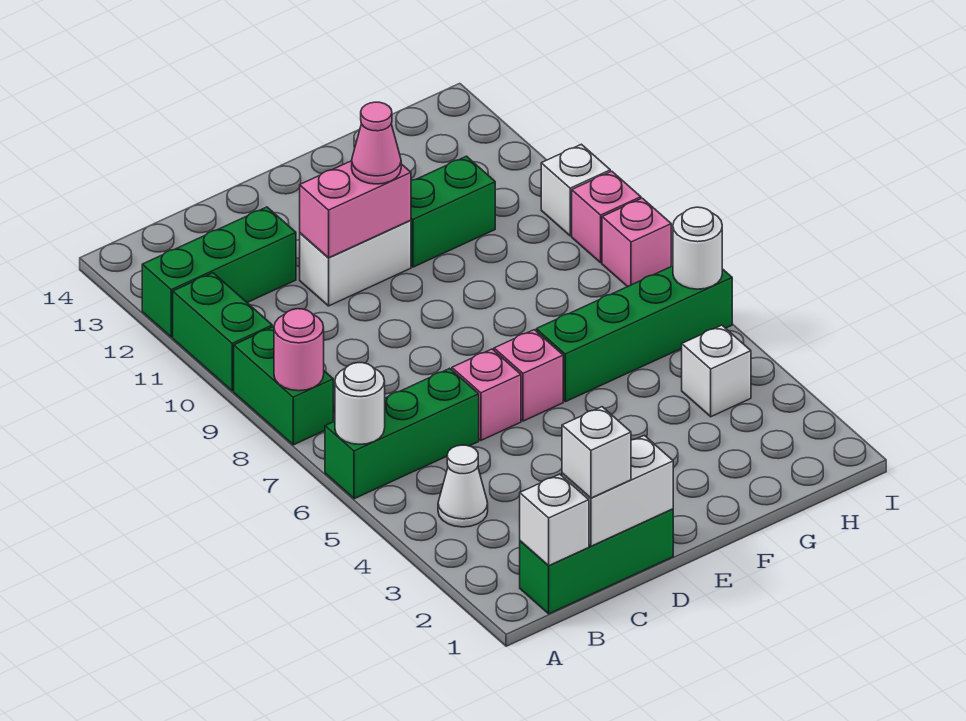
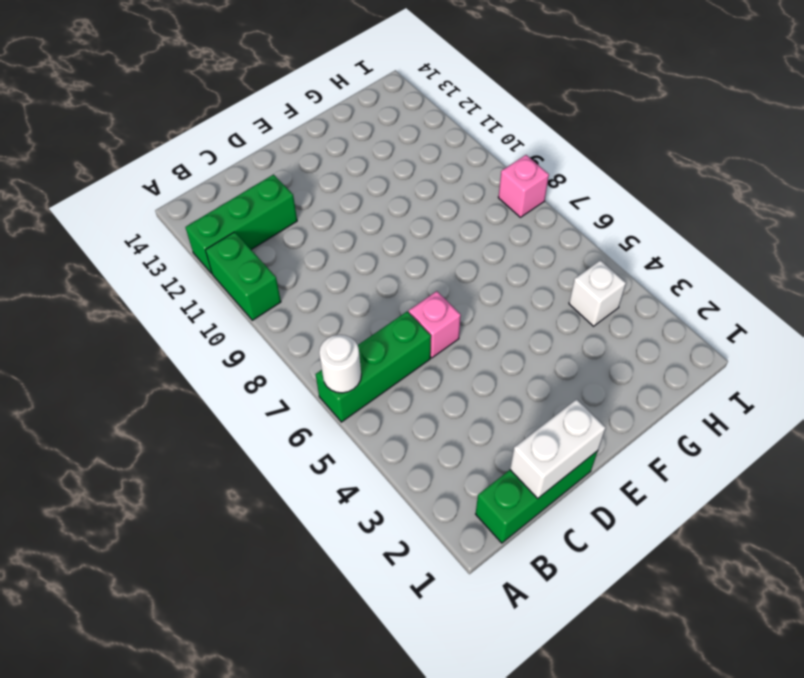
none -> green 1x2 brick [234,327,333,445]
none -> white 1x1 cone [438,445,488,527]
none -> white 1x2 brick [300,220,411,306]

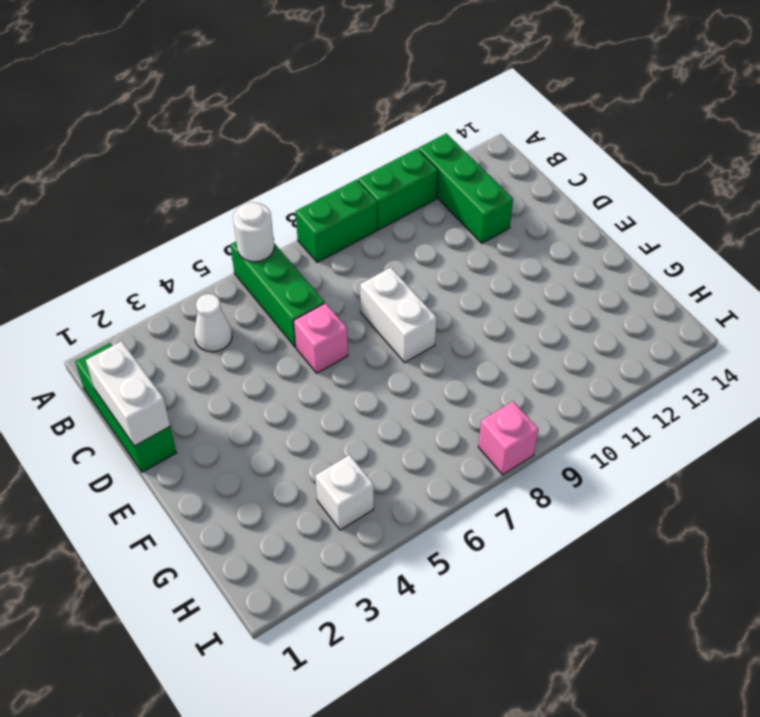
white 1x2 brick [360,267,437,363] -> white 1x2 brick moved to [300,220,411,306]
none -> pink 1x1 brick [494,330,563,421]
none -> green 1x4 brick [536,266,732,402]
none -> green 1x2 brick [411,156,495,267]

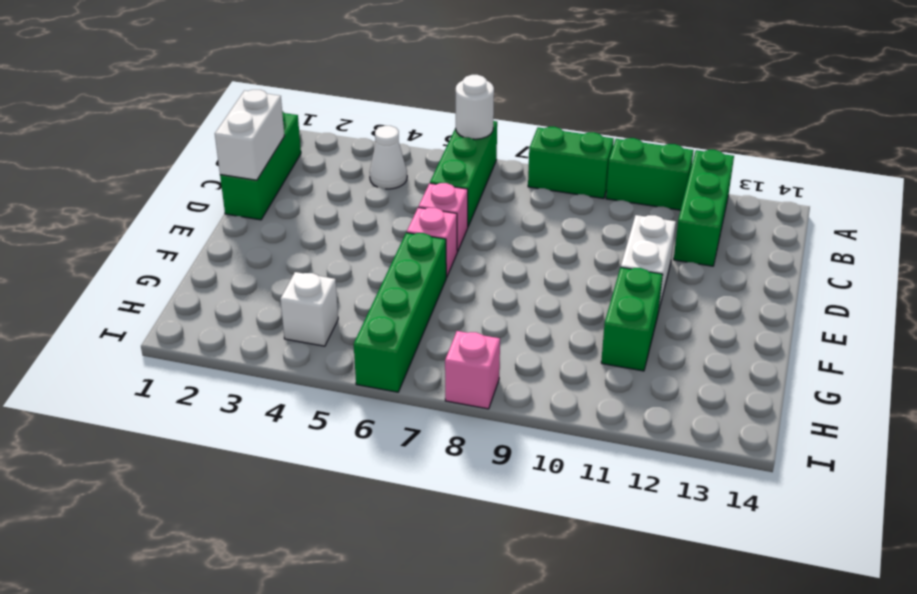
none -> pink 1x1 brick [572,171,641,263]
none -> white 1x1 brick [541,144,610,236]
none -> pink 1x1 round brick [274,309,324,391]

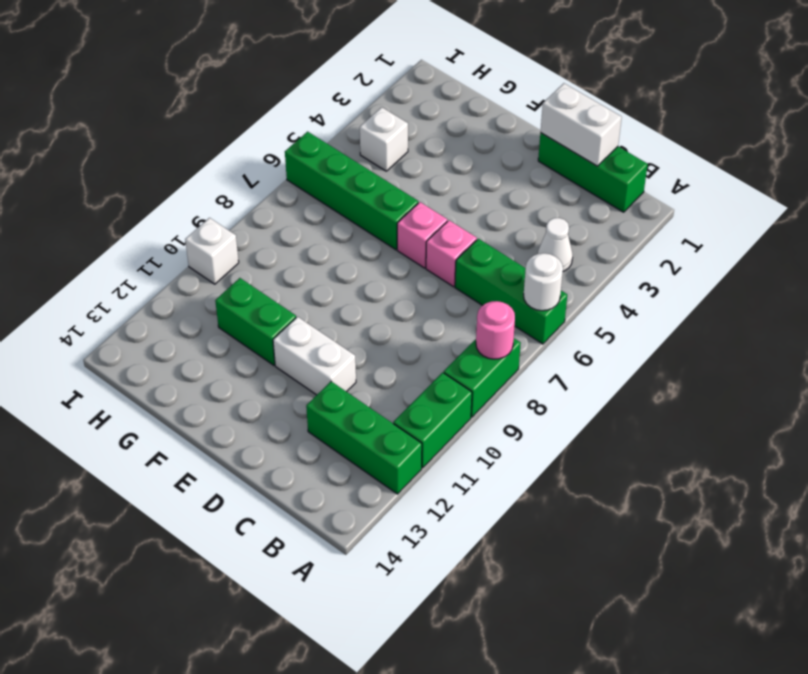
none -> pink 1x1 brick [602,198,671,287]
none -> pink 1x1 brick [572,171,641,263]
none -> white 1x1 brick [520,474,589,565]

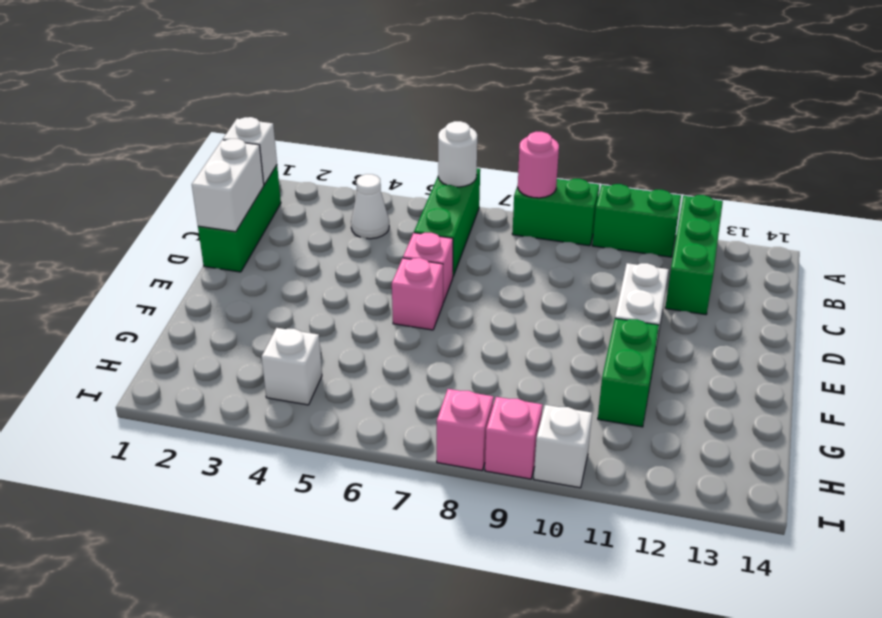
none -> green 1x4 brick [536,266,732,402]
none -> pink 1x2 brick [300,161,411,258]
none -> white 1x1 round brick [673,207,722,289]

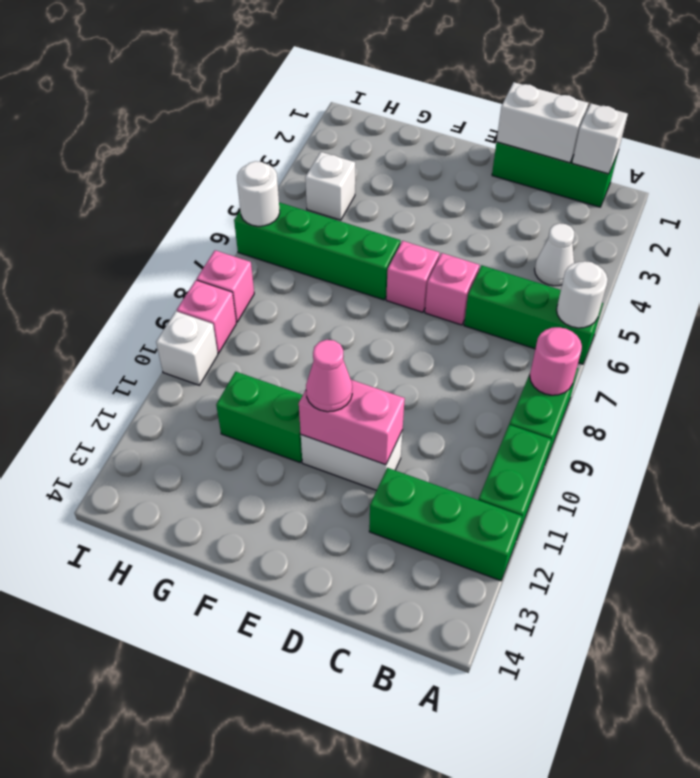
none -> white 1x1 brick [562,407,631,498]

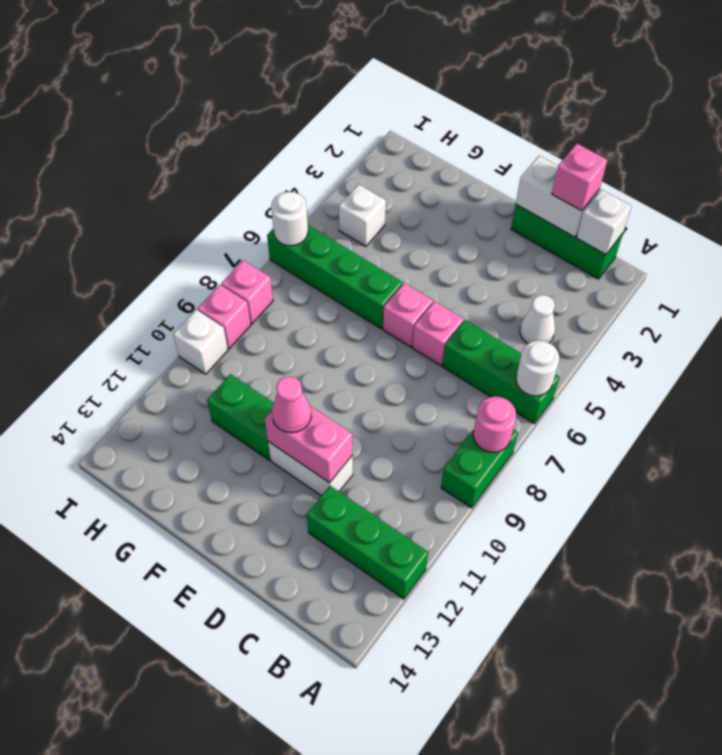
pink 1x1 brick [552,144,607,211] -> white 1x1 brick [562,407,631,498]
none -> green 1x2 brick [173,273,272,391]

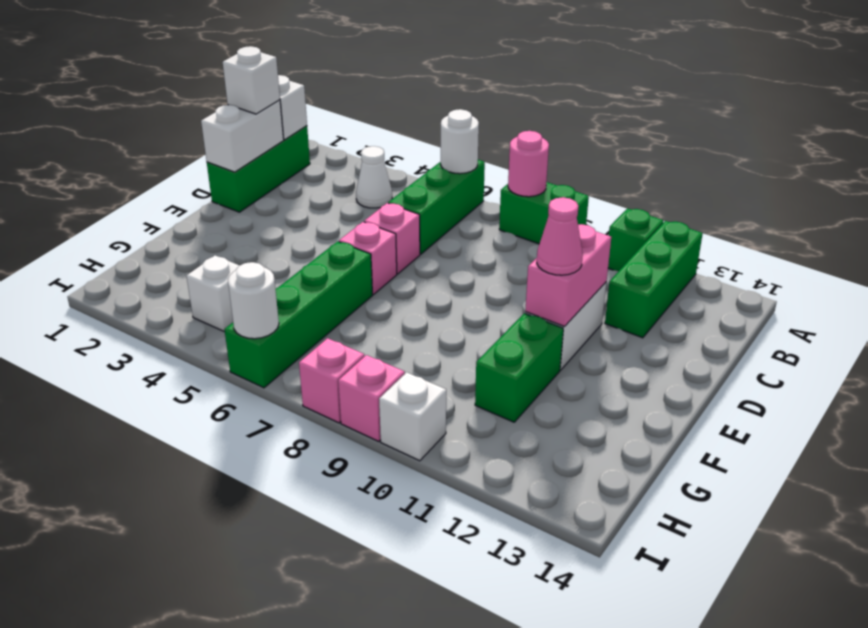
green 1x1 brick [608,208,664,271] -> green 1x2 brick [173,273,272,391]

